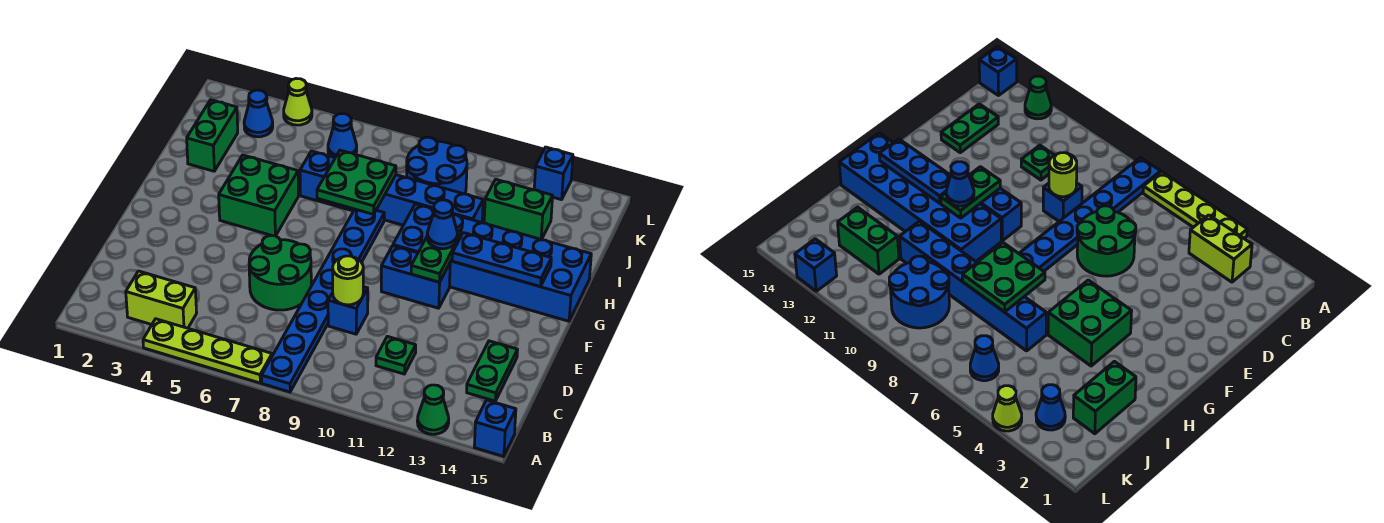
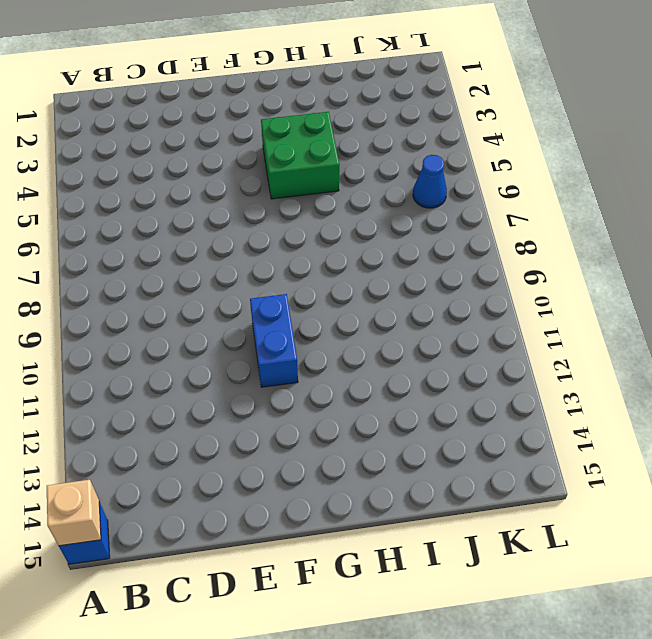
tan 1x1 brick [47,480,101,546] -> none
none -> lime 1x4 plate [143,319,272,383]
none -> blue 1x8 plate [262,209,384,392]
none -> green 1x1 cone [417,385,449,434]

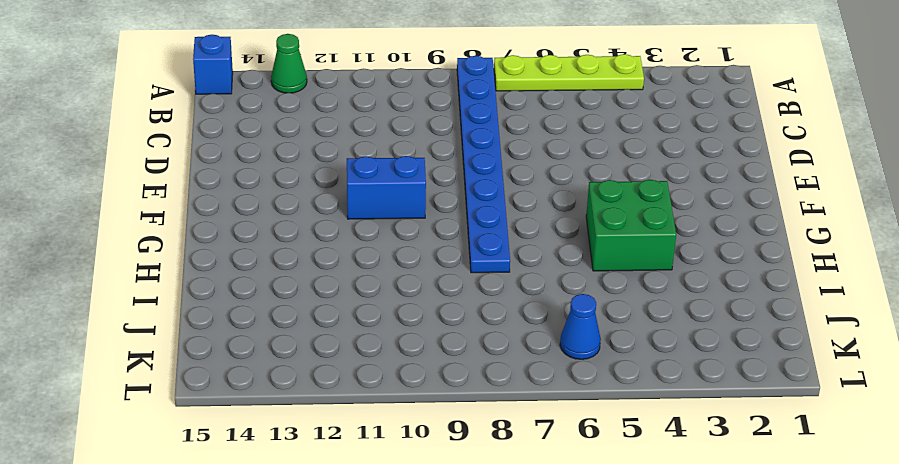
none -> lime 1x2 brick [126,271,197,328]
none -> green 1x1 plate [376,336,416,374]
none -> green 1x2 plate [467,341,517,401]

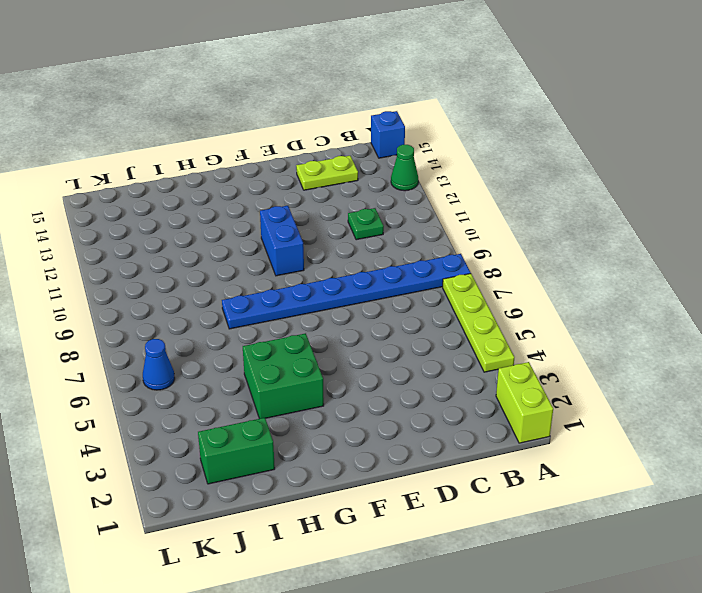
lime 1x2 brick [496,362,553,443] -> lime 1x2 brick moved to [126,271,197,328]
lime 1x2 plate [296,156,358,190] -> green 1x2 plate [467,341,517,401]
none -> green 2x2 round brick [249,236,311,310]
none -> blue 1x1 brick [328,287,368,334]
none -> blue 2x6 brick [393,204,591,321]

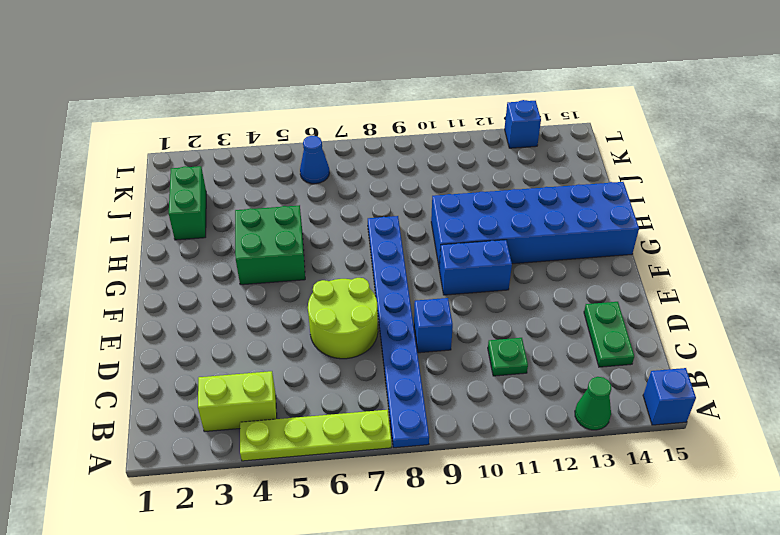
lime 2x2 round brick [308,278,378,359] -> green 2x2 round brick [249,236,311,310]
none -> blue 1x6 brick [300,151,483,225]
none -> blue 2x2 round brick [407,137,467,194]
none -> green 1x2 brick [484,179,553,239]

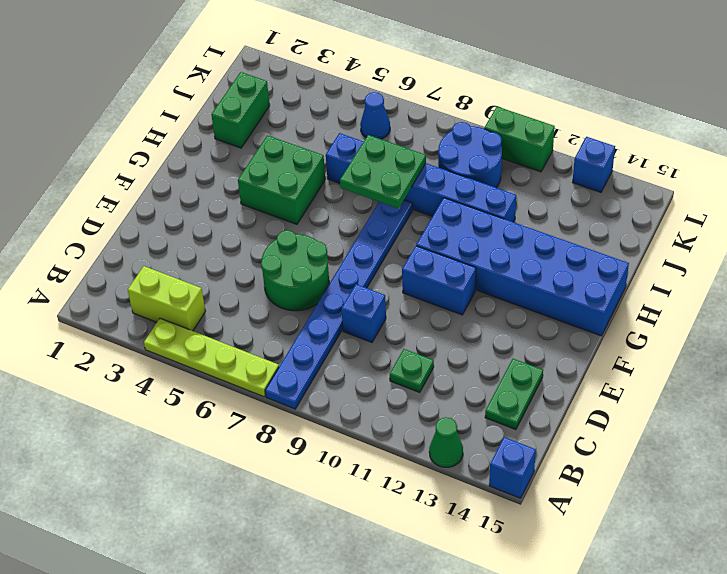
green 1x2 brick [484,107,555,172] -> green 1x2 brick moved to [484,179,553,239]
none -> blue 1x1 cone [244,90,273,137]
none -> lime 1x1 cone [284,79,312,125]
none -> lime 1x1 round brick [333,256,363,305]

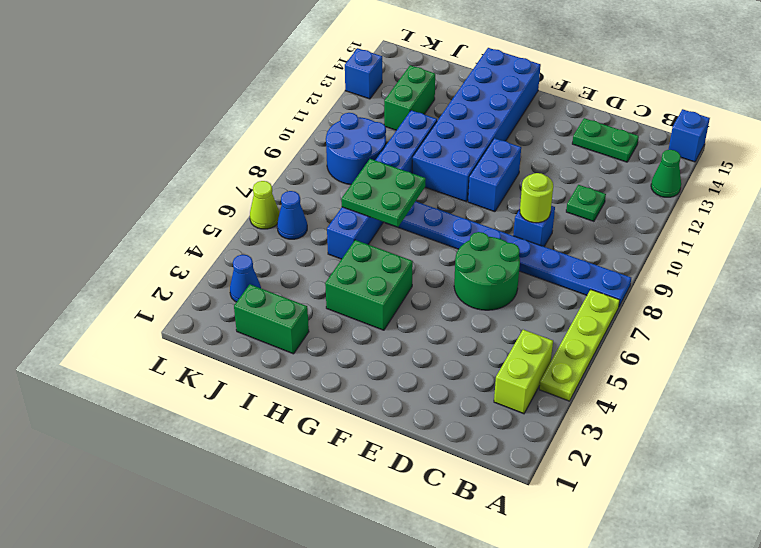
lime 1x1 cone [250,181,279,229] -> lime 1x1 cone moved to [284,79,312,125]
none -> green 1x2 plate [411,231,462,282]
none -> blue 1x3 plate [452,233,551,286]
none -> blue 1x1 cone [427,200,458,249]

